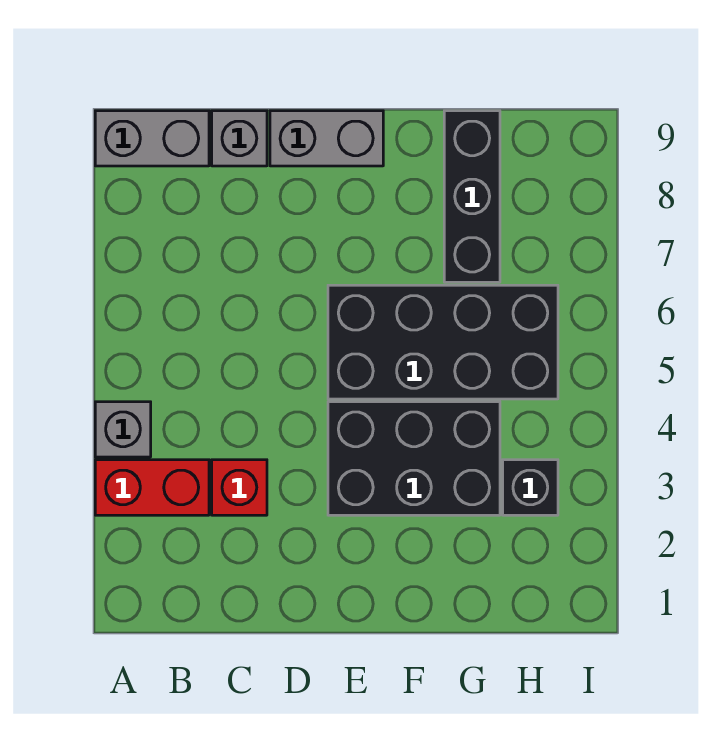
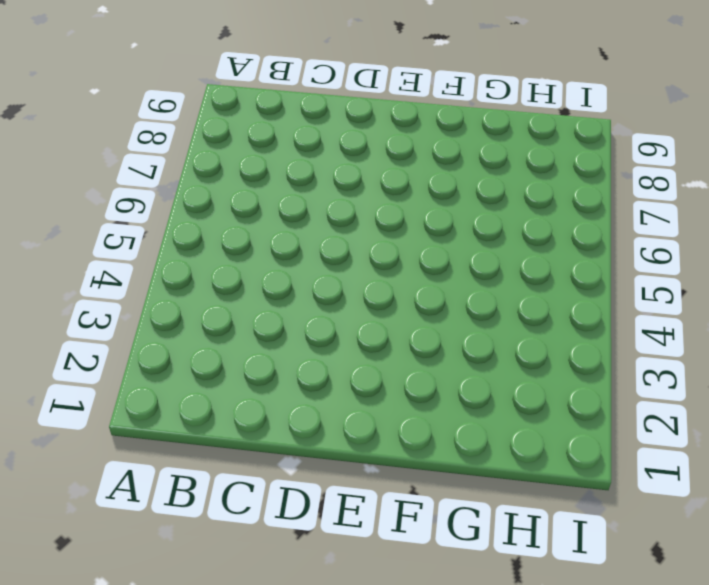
none -> red 1x2 brick [95,460,209,515]
none -> grey 1x1 brick [95,402,151,457]

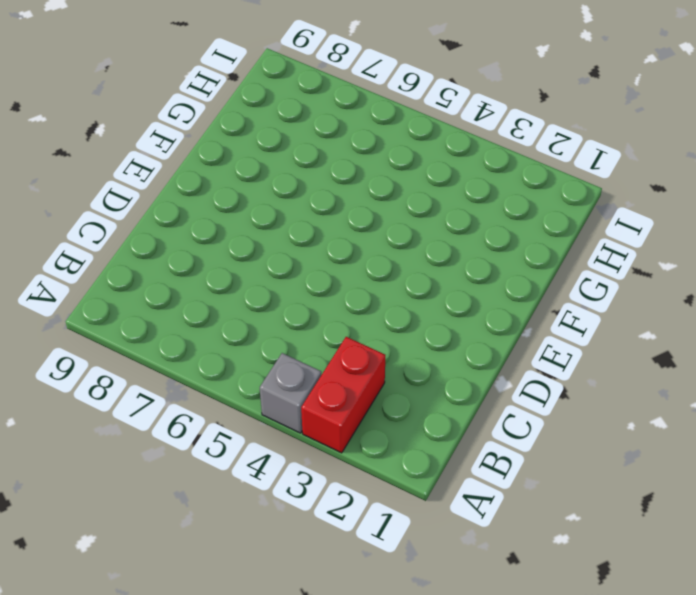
none -> grey 1x2 brick [95,111,209,166]
none -> red 1x1 brick [212,460,267,515]

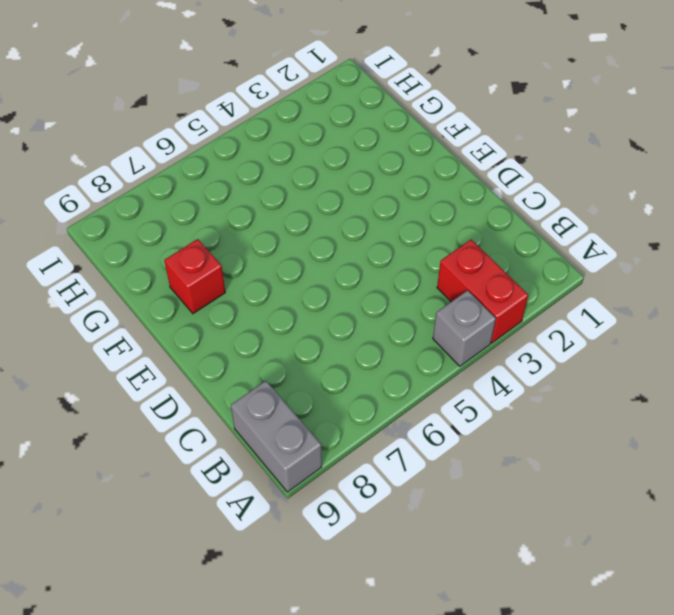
red 1x1 brick [164,239,225,314] -> red 1x1 brick moved to [212,460,267,515]
none -> grey 1x1 brick [212,111,267,166]
none -> grey 1x2 brick [270,111,383,166]

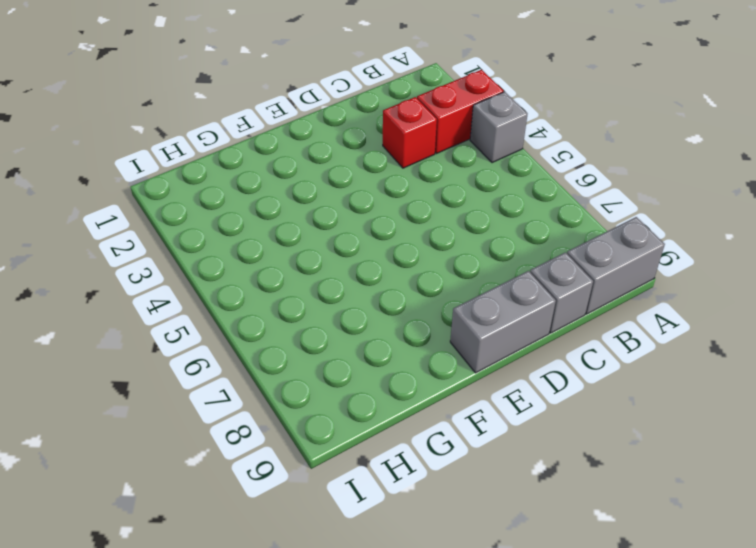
none -> black 2x3 brick [328,402,500,515]
none -> black 2x4 brick [328,285,558,399]

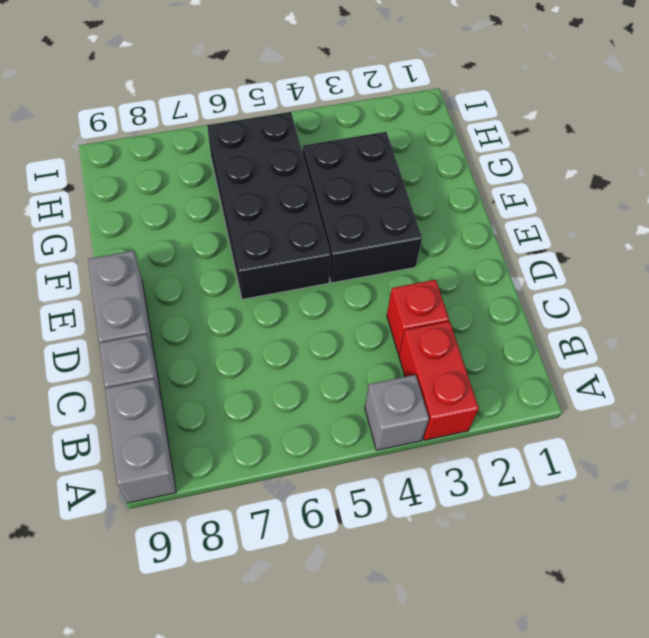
none -> black 1x3 brick [444,111,500,282]
none -> black 1x1 brick [503,460,558,515]

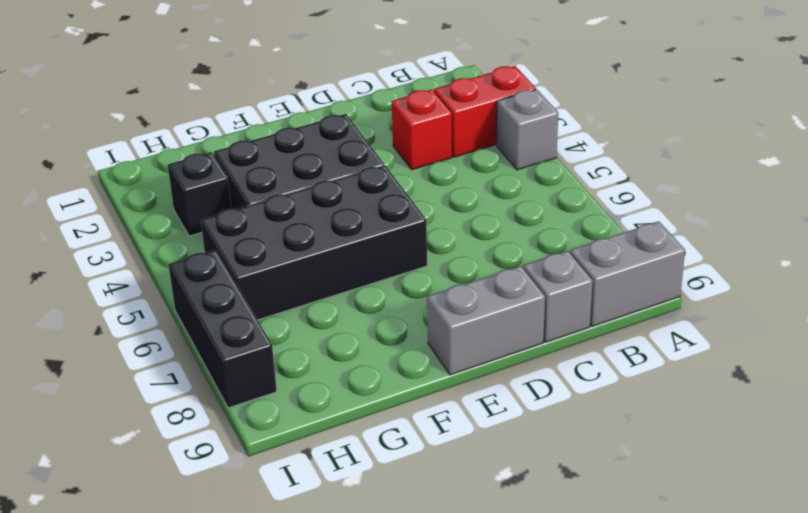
black 1x3 brick [168,250,277,408] -> black 1x3 brick moved to [444,111,500,282]

